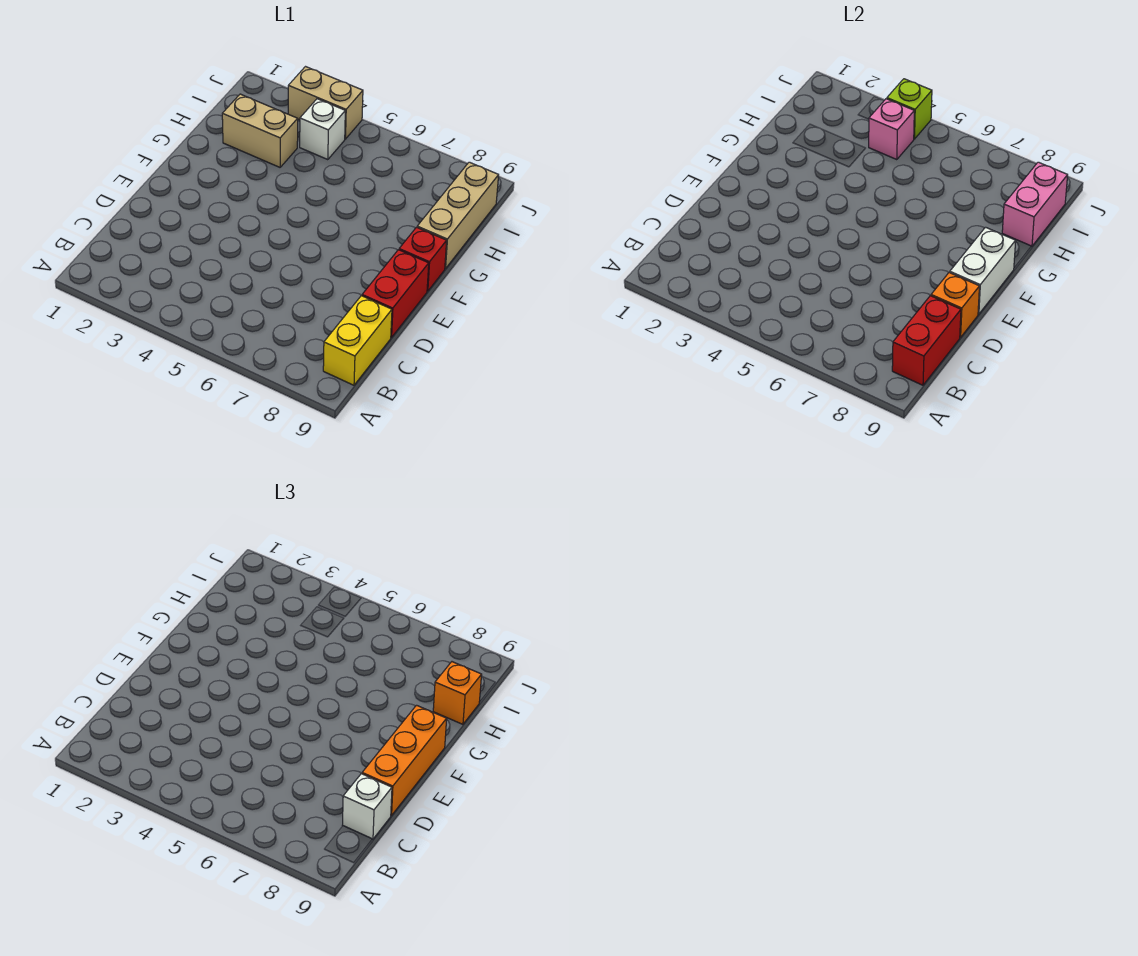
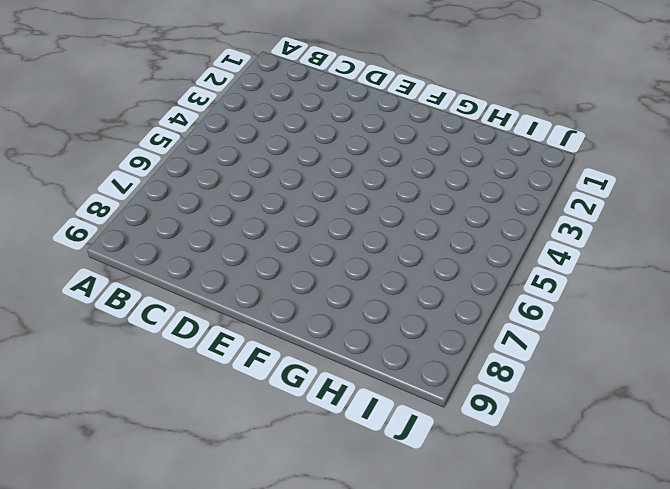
none -> yellow 1x2 brick [323,296,392,385]
none -> red 1x2 brick [362,250,429,338]
none -> red 1x1 brick [399,227,447,291]

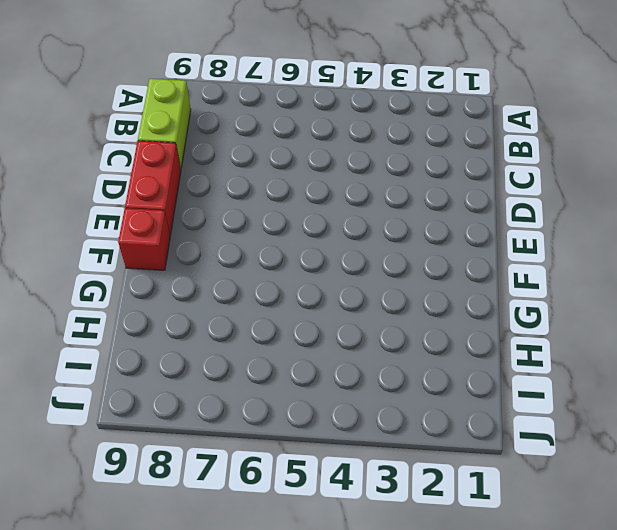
lime 1x2 brick [138,79,191,169] -> yellow 1x2 brick [323,296,392,385]
none -> tan 1x3 brick [417,162,499,269]
none -> tan 1x2 brick [222,94,298,167]
none -> white 1x1 brick [300,99,345,160]

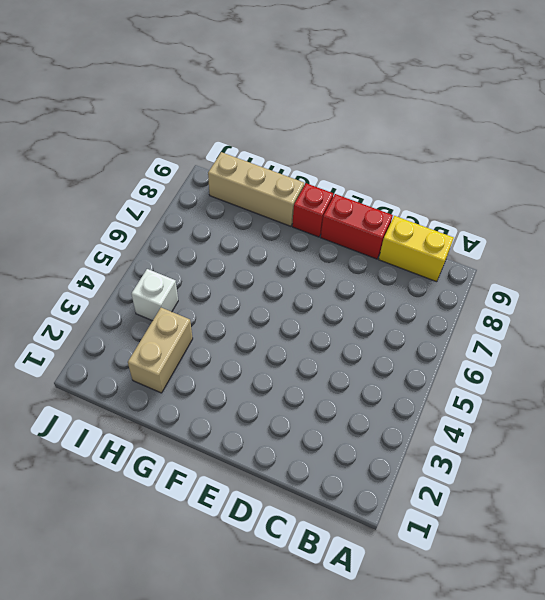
none -> tan 1x2 brick [288,67,363,139]
none -> red 1x2 brick [892,296,961,385]
none -> orange 1x1 brick [931,272,980,338]

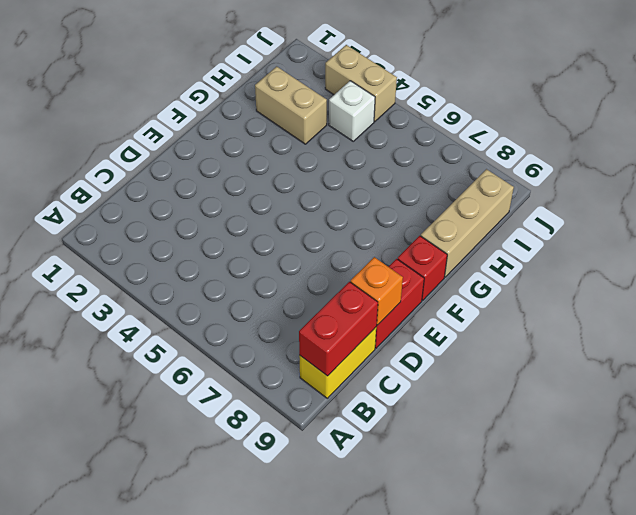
none -> white 1x2 brick [950,227,1016,314]
none -> pink 1x2 brick [1002,162,1068,246]
none -> pink 1x1 brick [869,99,914,160]

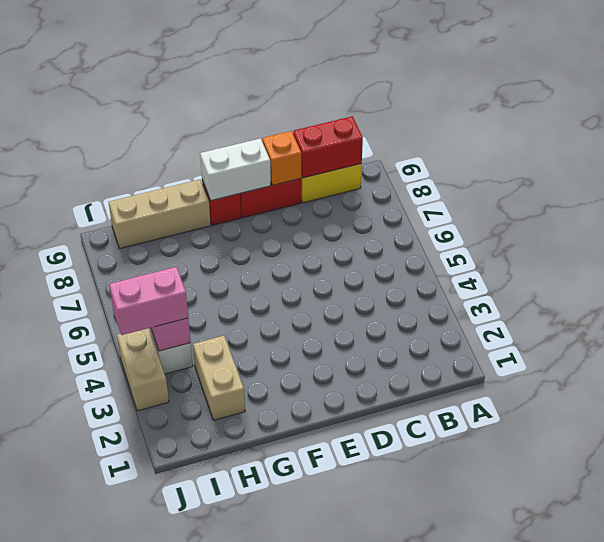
pink 1x2 brick [109,267,188,335] -> pink 1x2 brick moved to [1002,162,1068,246]
none -> lime 1x1 brick [887,79,932,139]
none -> white 1x1 brick [342,774,392,839]
none -> orange 1x3 brick [362,705,447,816]

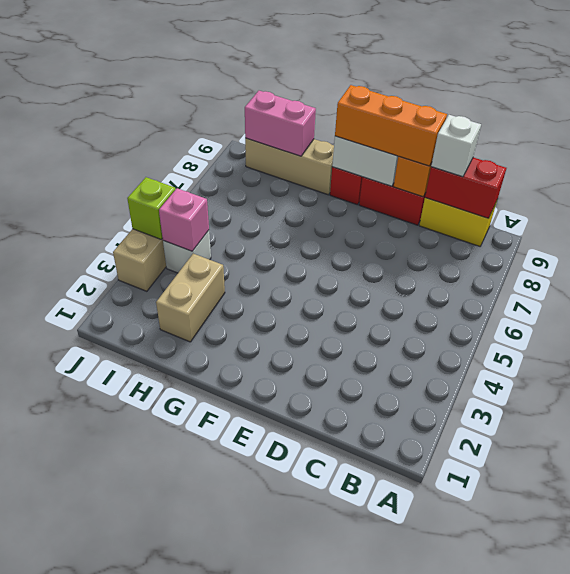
none -> orange 1x1 brick [433,662,482,724]

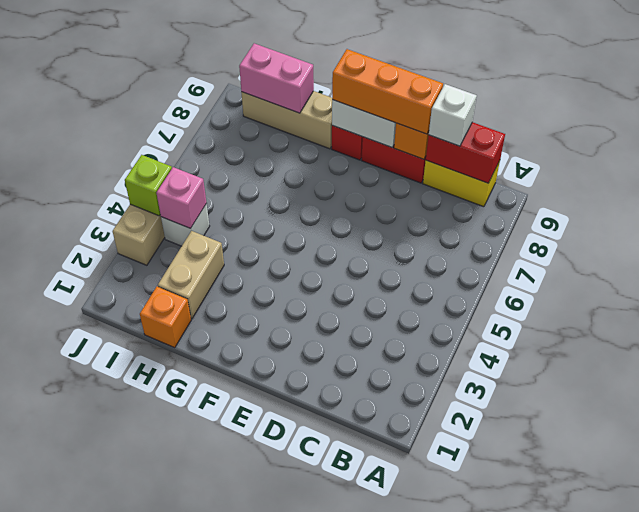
orange 1x1 brick [140,287,191,348] -> orange 1x1 brick moved to [433,662,482,724]

